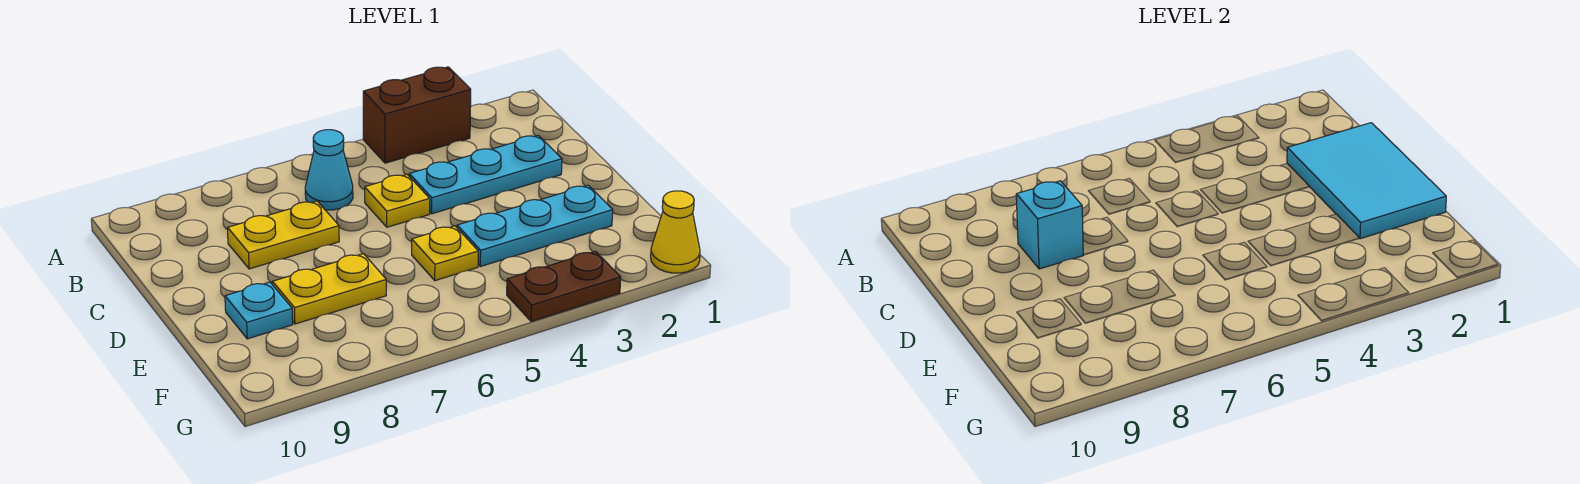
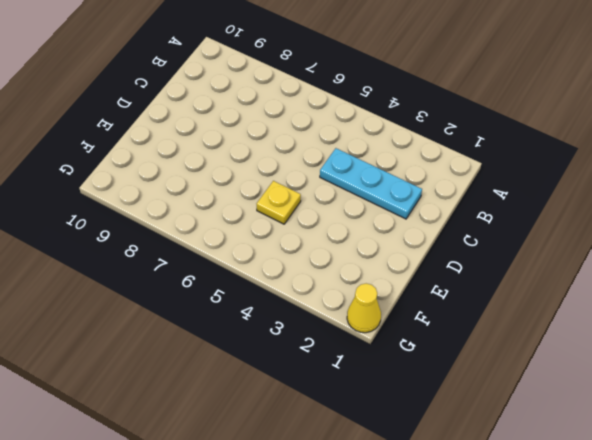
none -> brown 1x2 brick [363,67,471,163]
none -> cyan 1x1 cone [305,130,353,210]
none -> yellow 1x1 plate [365,174,430,227]

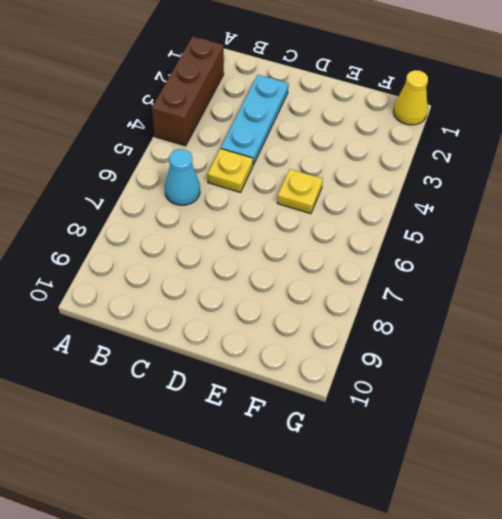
brown 1x3 brick [152,36,224,146] -> brown 1x2 brick [363,67,471,163]
none -> yellow 1x2 plate [227,201,339,269]
none -> cyan 1x3 plate [457,185,613,267]
none -> yellow 1x2 plate [272,254,386,324]

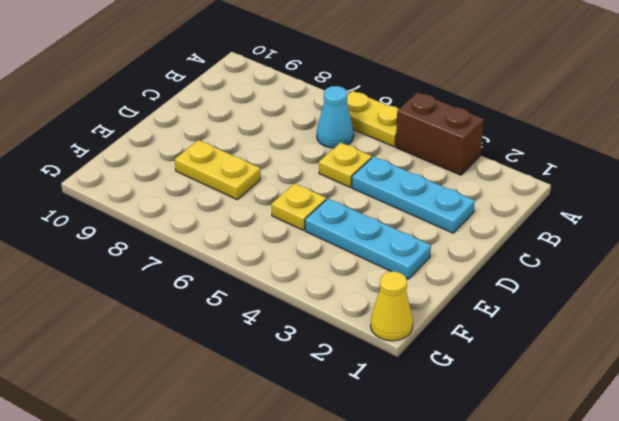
yellow 1x2 plate [347,91,398,147] -> yellow 1x2 plate moved to [227,201,339,269]
none -> cyan 1x1 plate [225,282,293,339]
none -> brown 1x2 plate [507,251,621,322]
none -> cyan 2x3 tile [1287,123,1446,239]

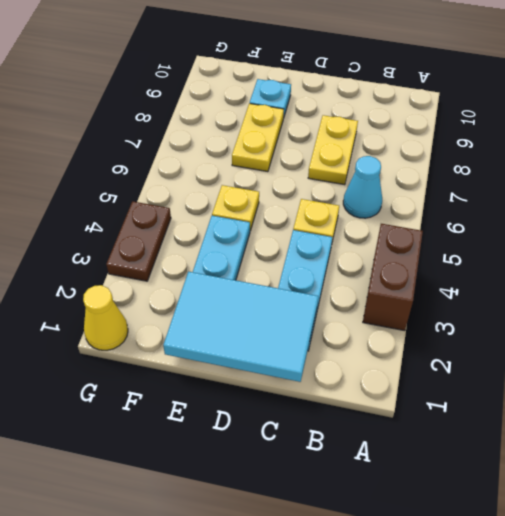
none -> cyan 1x1 brick [1016,181,1083,269]

